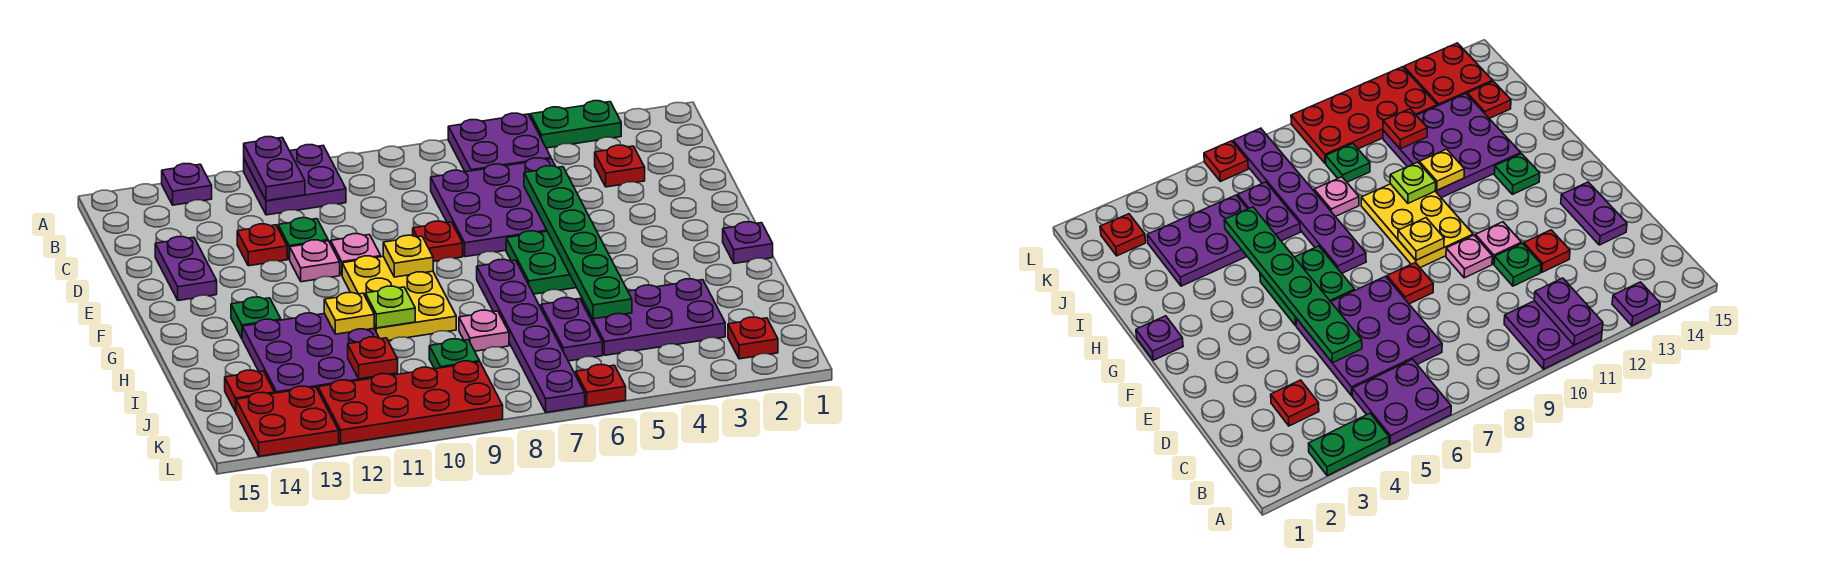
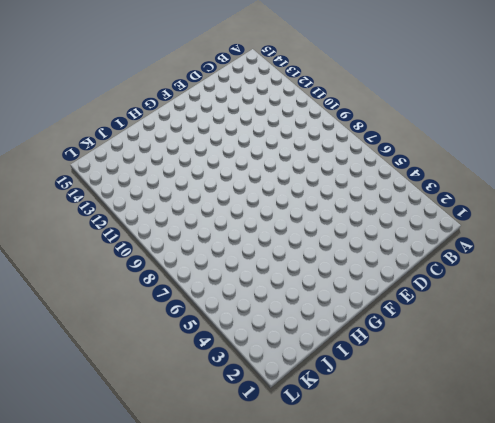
none -> green 1x2 plate [530,101,621,148]
none -> purple 2x2 plate [448,113,551,172]
none -> purple 2x2 plate [244,145,346,215]
none -> purple 1x1 plate [162,164,212,205]

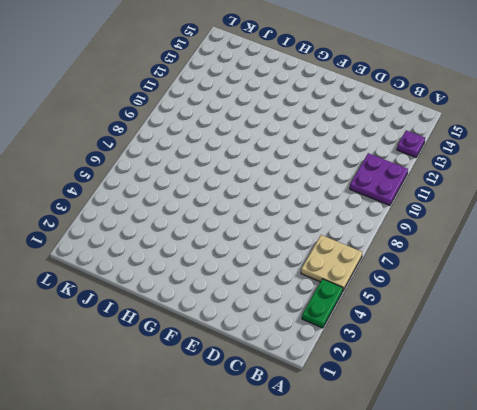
tan 2x2 plate [301,235,362,290] -> purple 2x2 plate [448,113,551,172]
none -> red 1x1 plate [595,145,645,187]
none -> purple 3x3 plate [431,158,556,257]
none -> green 1x1 plate [278,218,328,259]
none -> red 1x1 plate [237,224,287,266]

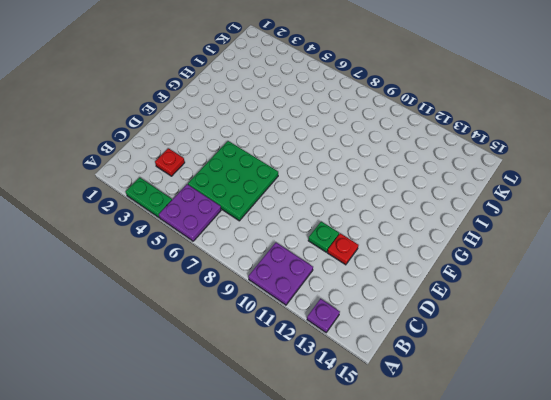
green 3x3 plate [188,141,278,221] -> purple 3x3 plate [431,158,556,257]
none -> purple 1x2 plate [155,237,217,301]
none -> red 1x1 plate [413,221,463,261]
none -> pink 1x1 plate [331,234,381,275]
none -> pink 1x1 plate [289,240,340,282]

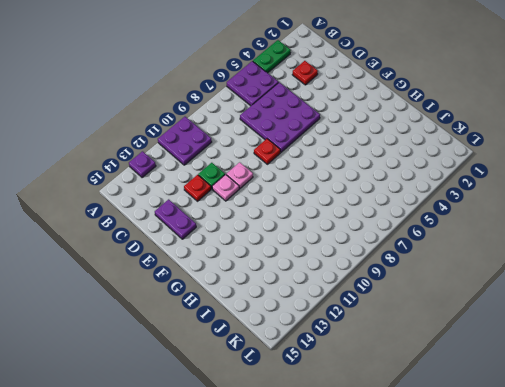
none -> green 2x2 plate [506,231,576,294]
none -> yellow 2x3 plate [342,256,456,340]
none -> purple 1x1 plate [723,222,773,263]
none -> purple 1x6 plate [477,259,585,412]

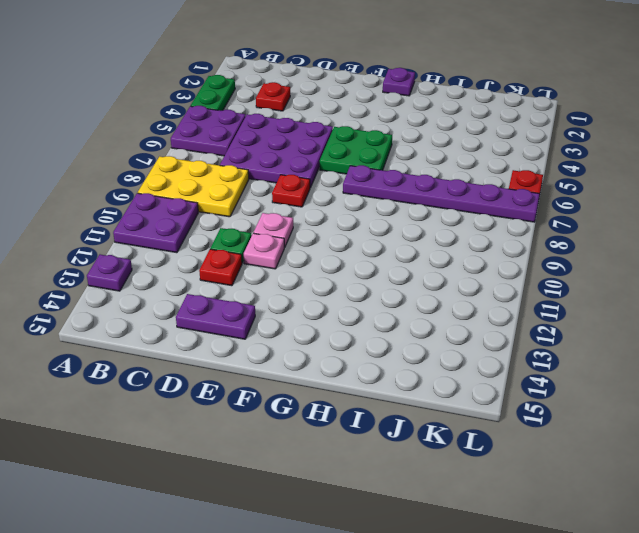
yellow 2x3 plate [138,156,249,217] -> yellow 2x3 plate moved to [342,256,456,340]
none -> green 1x1 plate [231,297,281,338]
none -> purple 3x3 plate [242,313,398,393]
none -> purple 2x3 plate [582,279,725,355]
none -> purple 1x2 plate [541,298,602,361]

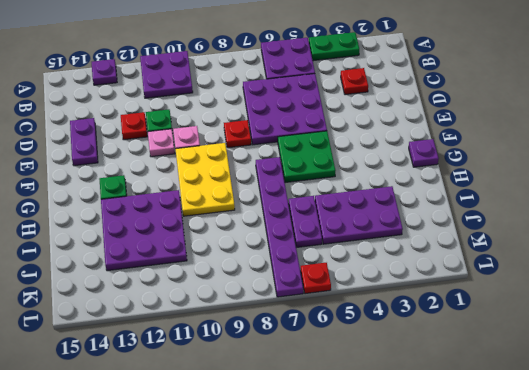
none -> pink 1x1 plate [459,310,509,351]
none -> green 1x1 plate [429,339,480,369]
none -> red 1x1 plate [225,370,275,412]
none -> red 1x1 plate [728,317,778,359]

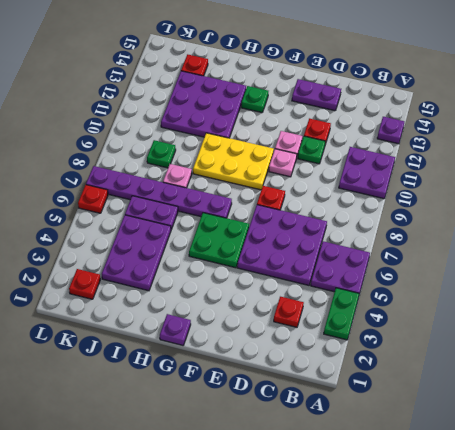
none -> red 2x4 plate [318,361,503,444]
none -> red 2x2 plate [236,386,339,456]
none -> purple 1x2 plate [244,137,305,201]
none -> green 1x6 plate [524,166,632,319]

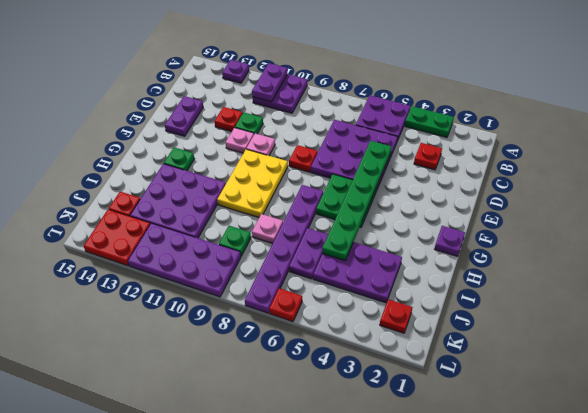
purple 2x4 plate [128,223,241,297] -> red 2x4 plate [318,361,503,444]
none -> yellow 1x1 plate [383,235,433,277]
none -> lime 1x1 plate [365,286,415,328]
none -> yellow 1x1 plate [324,293,374,334]
none -> red 1x1 plate [348,337,398,379]

